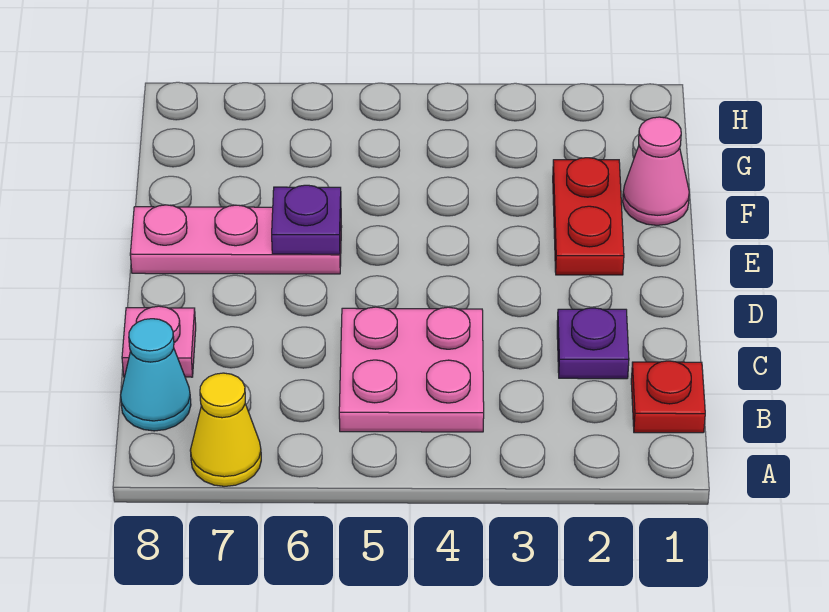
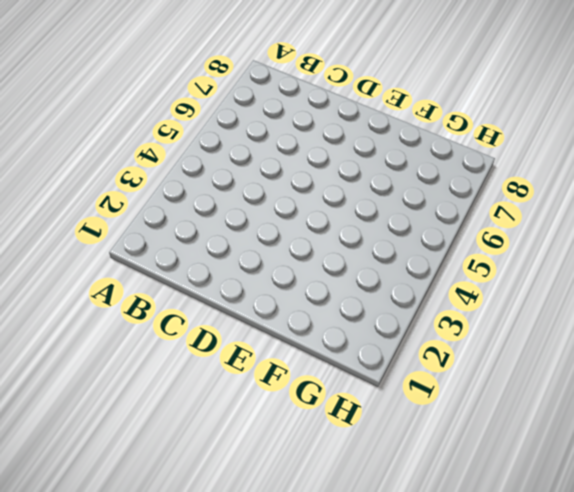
none -> yellow 1x1 cone [190,373,261,486]
none -> red 1x1 plate [631,361,705,433]

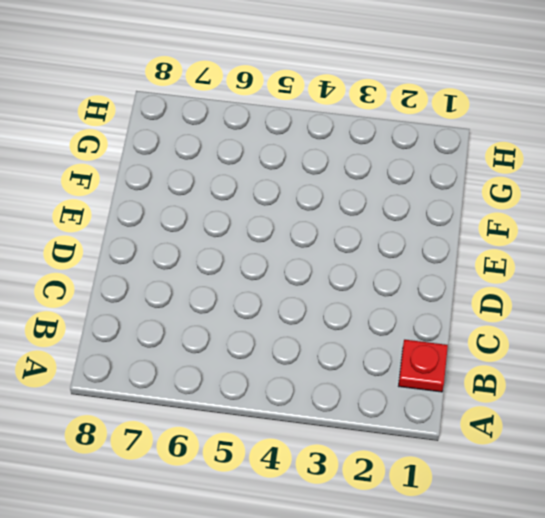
none -> yellow 1x1 cone [190,373,261,486]
none -> pink 2x2 plate [339,307,484,432]

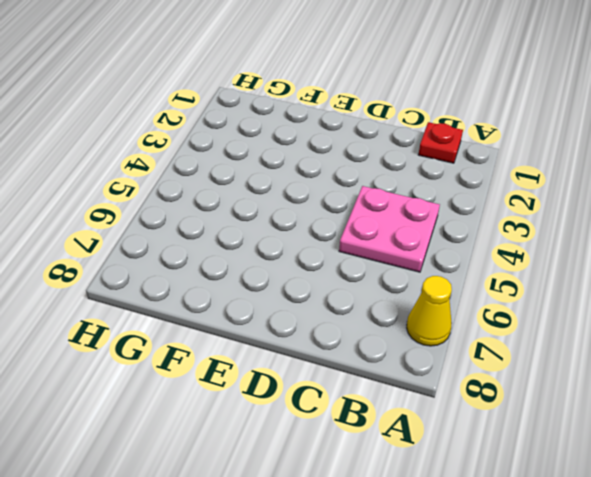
none -> cyan 1x1 cone [121,319,191,431]
none -> purple 1x1 plate [557,308,629,379]

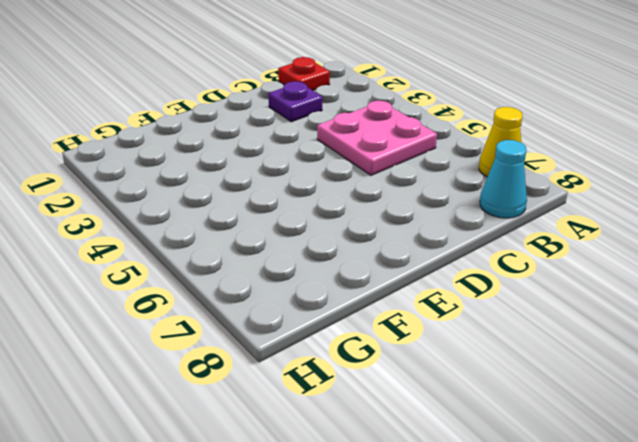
none -> pink 1x1 plate [122,306,196,377]
none -> red 1x2 plate [553,158,624,275]

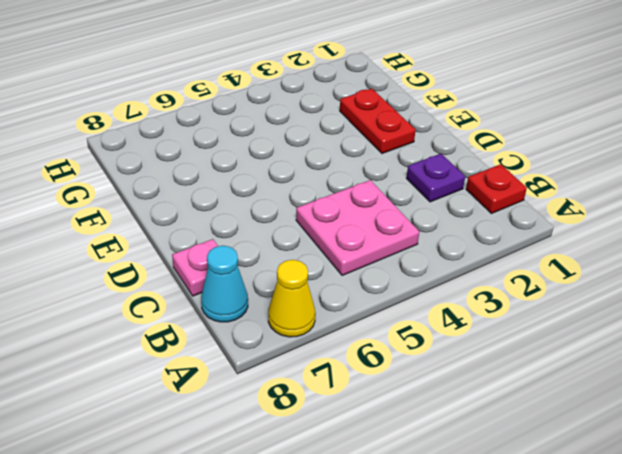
none -> pink 1x3 plate [130,205,342,274]
none -> pink 1x1 cone [623,117,689,225]

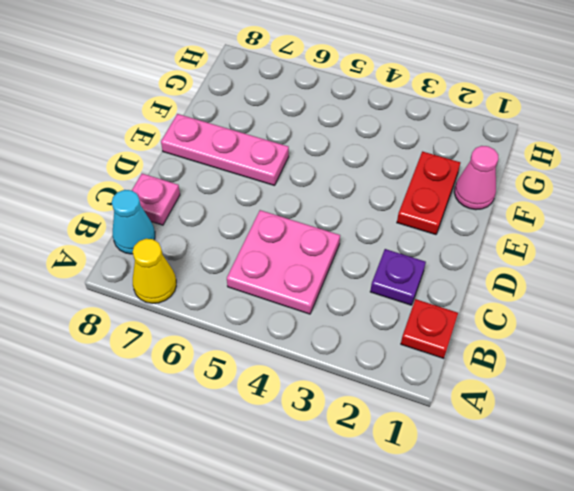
none -> purple 1x1 plate [272,185,341,254]

